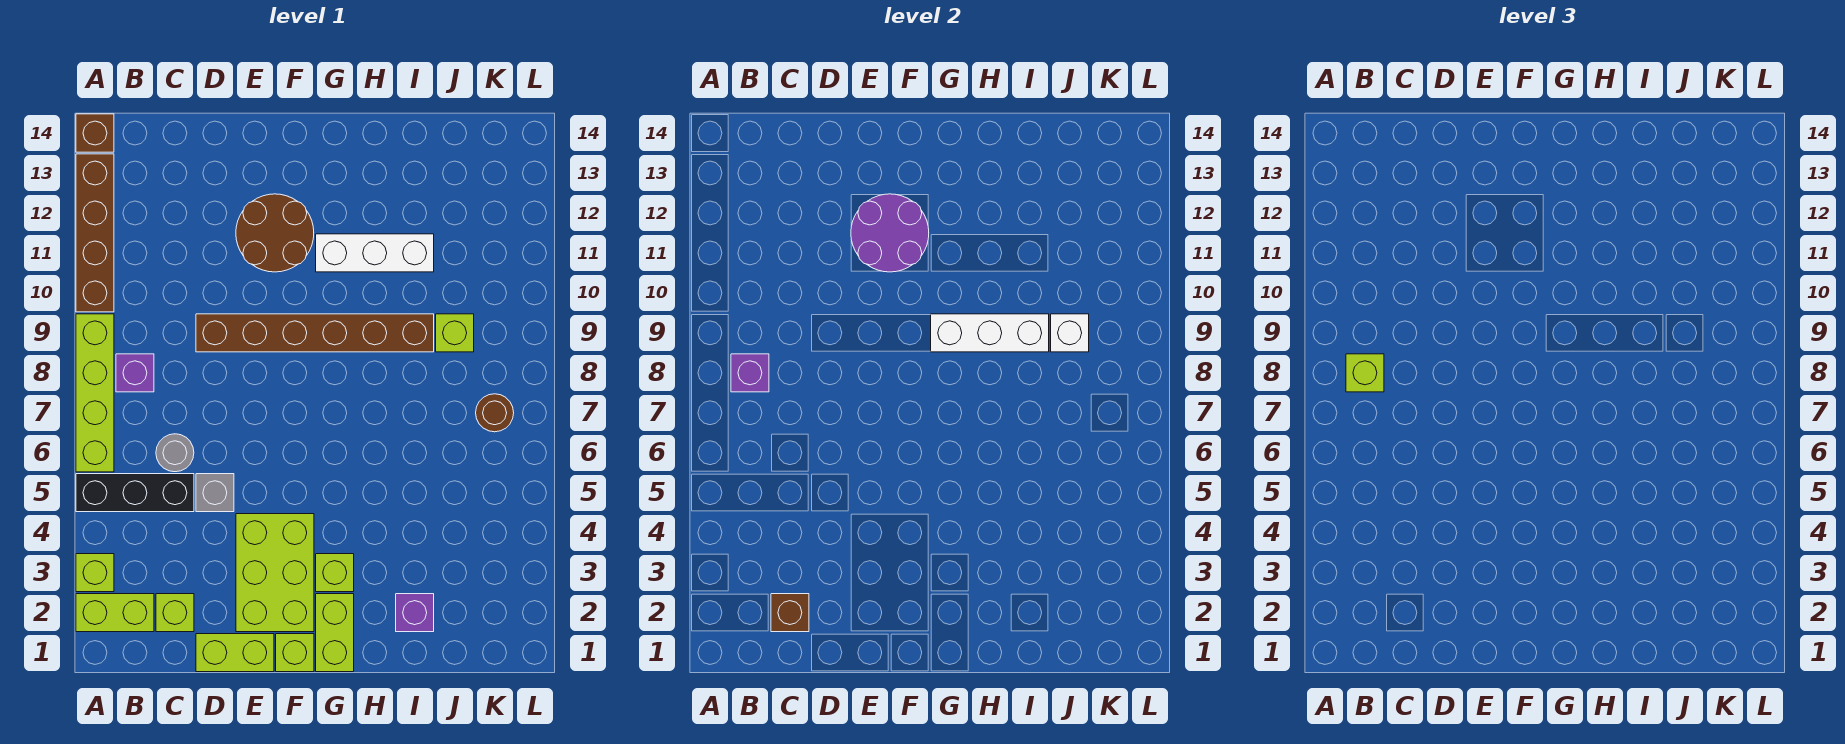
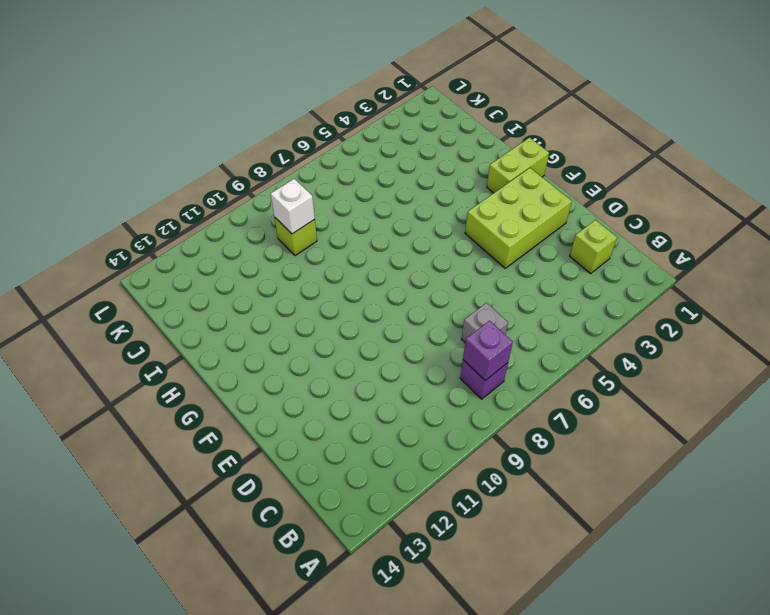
grey 1x1 brick [462,303,508,342] -> grey 1x1 brick moved to [196,474,234,512]
none -> lime 1x2 brick [76,594,154,632]
none -> lime 1x1 brick [76,554,114,592]
none -> black 1x3 brick [76,474,194,512]

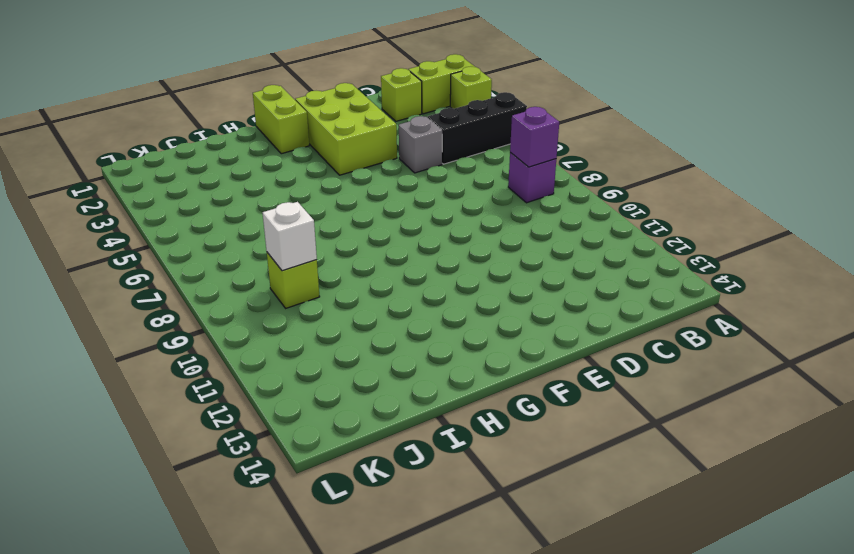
none -> lime 1x4 brick [76,314,114,472]
none -> brown 1x4 brick [76,154,114,312]
none -> brown 1x1 brick [76,114,114,152]

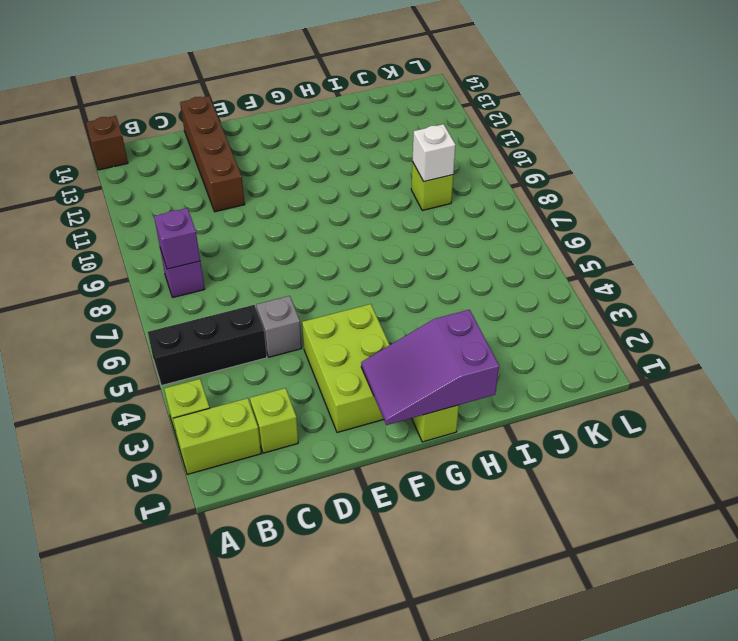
brown 1x4 brick [180,96,245,212] -> brown 1x4 brick moved to [76,154,114,312]
purple 2x3 slope [361,310,499,425] -> none
none -> lime 1x4 brick [76,314,114,472]
none -> grey 1x1 round brick [156,434,194,472]
none -> lime 1x2 brick [196,634,274,672]

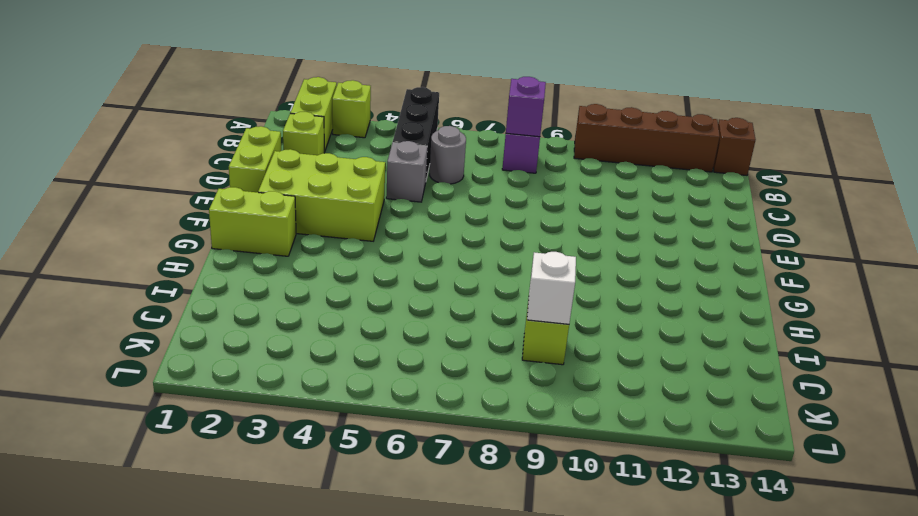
none -> lime 1x4 brick [76,314,114,472]
none -> brown 1x6 brick [196,314,434,352]
none -> brown 2x2 round brick [236,194,314,272]

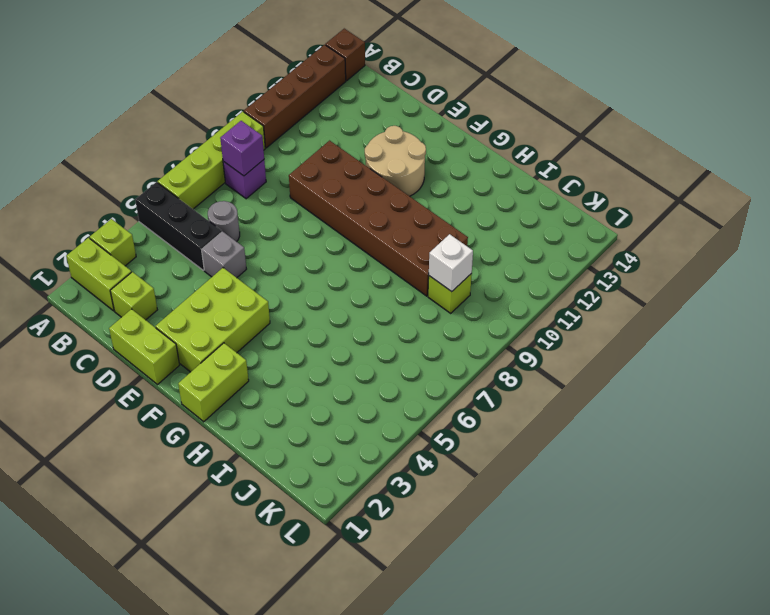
brown 2x6 brick [289,141,468,296] -> brown 1x6 brick [196,314,434,352]
tan 2x2 round brick [365,126,426,196] -> brown 2x2 round brick [236,194,314,272]
none -> lime 1x1 brick [276,634,314,672]
none -> lime 1x1 brick [316,554,354,592]
none -> white 1x3 brick [316,234,434,272]

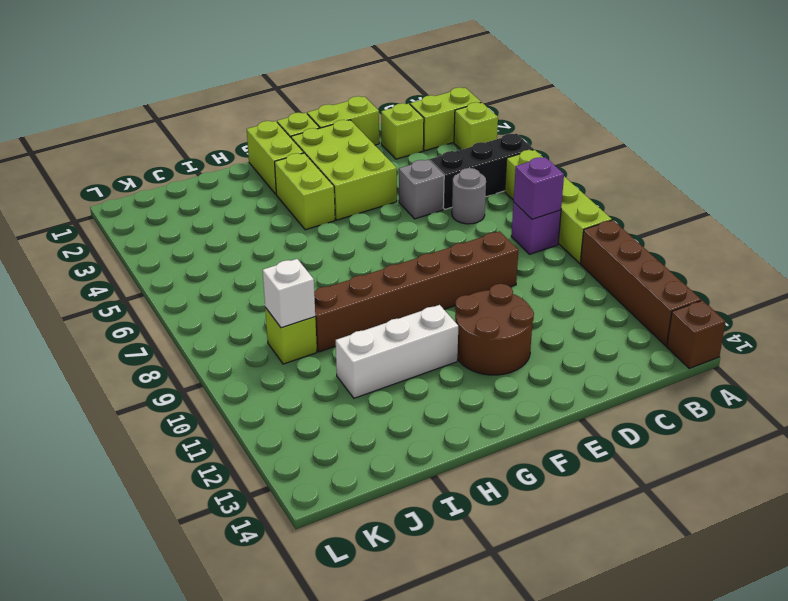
lime 1x2 brick [275,153,335,230] -> lime 1x1 brick [316,554,354,592]
none -> purple 1x1 brick [396,594,434,632]
none -> brown 1x1 round brick [476,394,514,432]
none -> brown 1x1 brick [771,594,809,632]

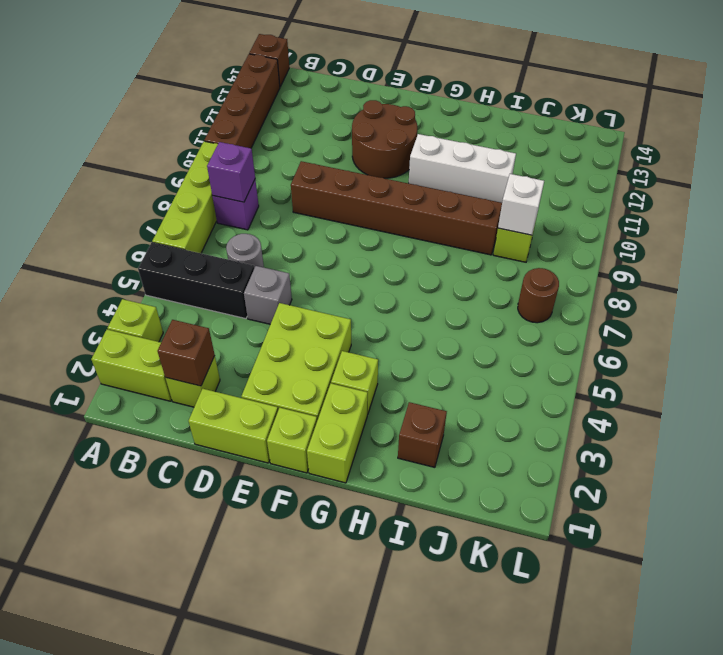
brown 1x1 brick [398,402,447,467] -> purple 1x1 brick [396,594,434,632]
none -> purple 2x2 round brick [851,194,929,272]
none -> white 1x3 brick [931,314,1049,352]
none -> lime 1x1 brick [1346,354,1384,392]

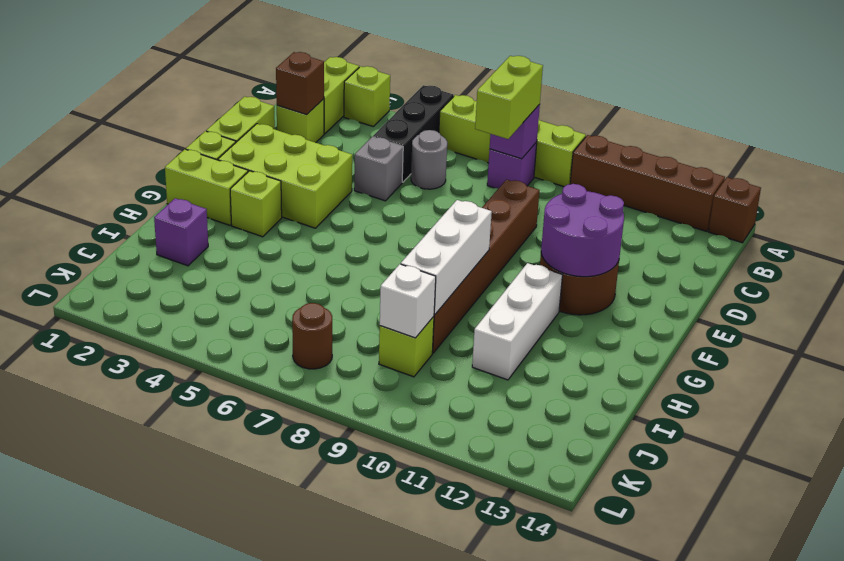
lime 1x2 brick [475,56,543,139] -> lime 1x1 brick [1346,354,1384,392]

